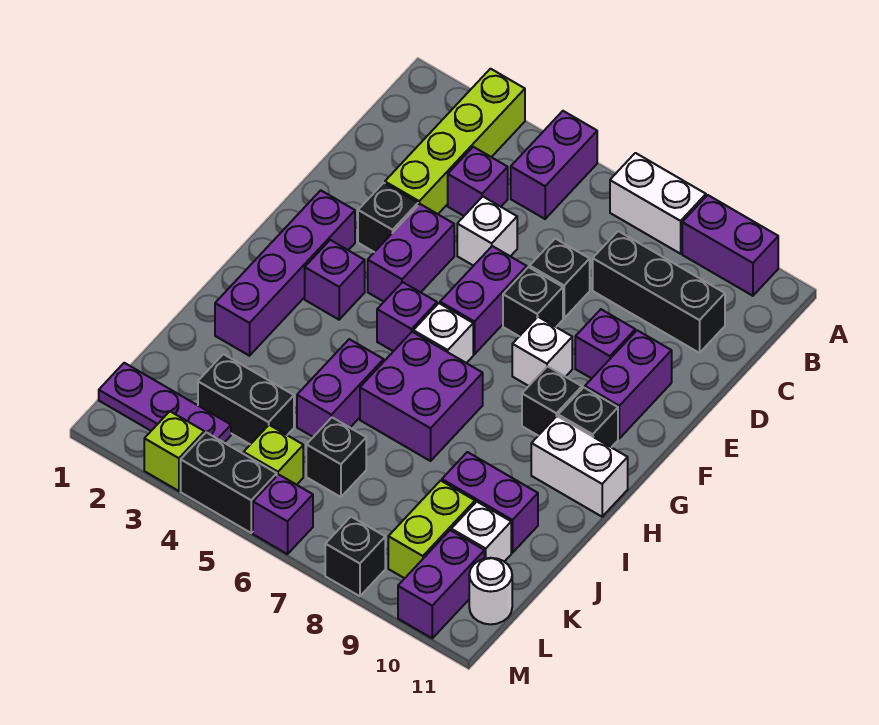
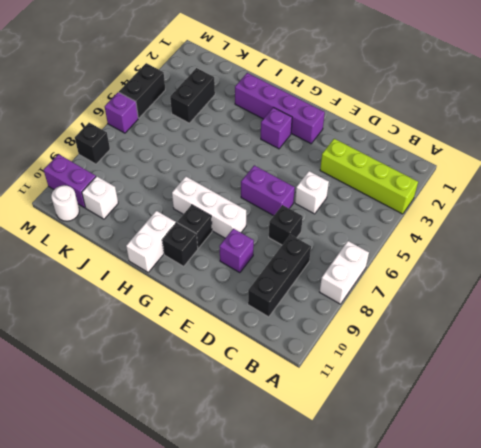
white 1x3 brick [172,177,246,238] -> white 1x1 brick [512,317,572,386]
none -> purple 1x2 brick [511,111,597,219]
none -> purple 1x2 brick [682,195,778,296]
none -> purple 1x1 brick [448,147,508,216]
none -> black 1x1 brick [358,183,418,252]

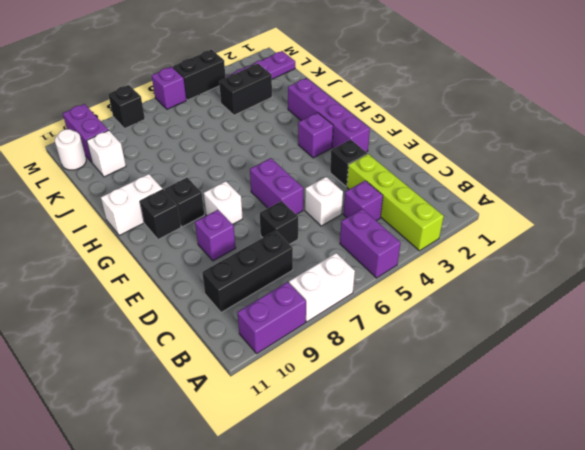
none -> purple 1x2 brick [368,204,454,302]
none -> black 1x1 brick [503,267,563,336]
none -> purple 1x2 brick [585,330,672,438]
none -> purple 1x1 brick [377,282,437,351]

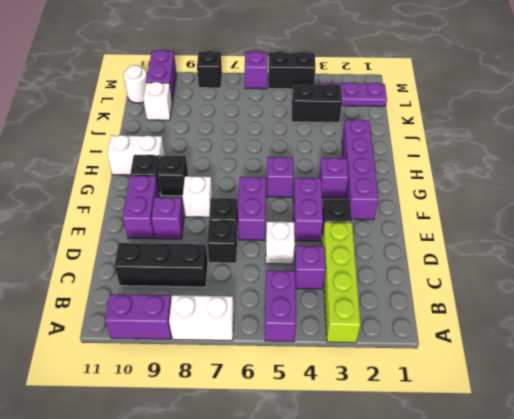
none -> white 1x1 brick [413,303,473,363]
none -> purple 2x2 brick [360,332,483,461]
none -> purple 1x2 brick [297,339,384,437]
none -> purple 1x2 brick [442,452,538,553]

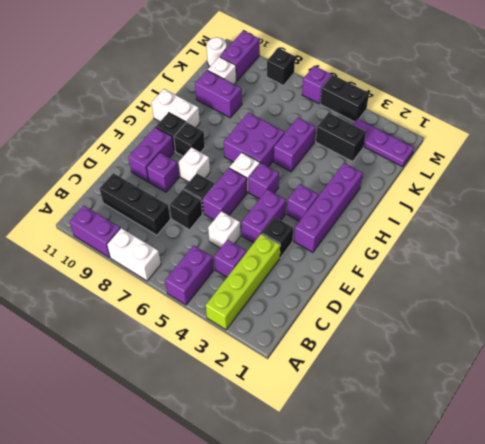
none -> black 1x1 brick [306,418,366,497]
none -> lime 1x2 brick [388,481,475,578]
none -> lime 1x1 brick [244,425,303,485]
none -> lime 1x1 brick [144,411,204,491]

